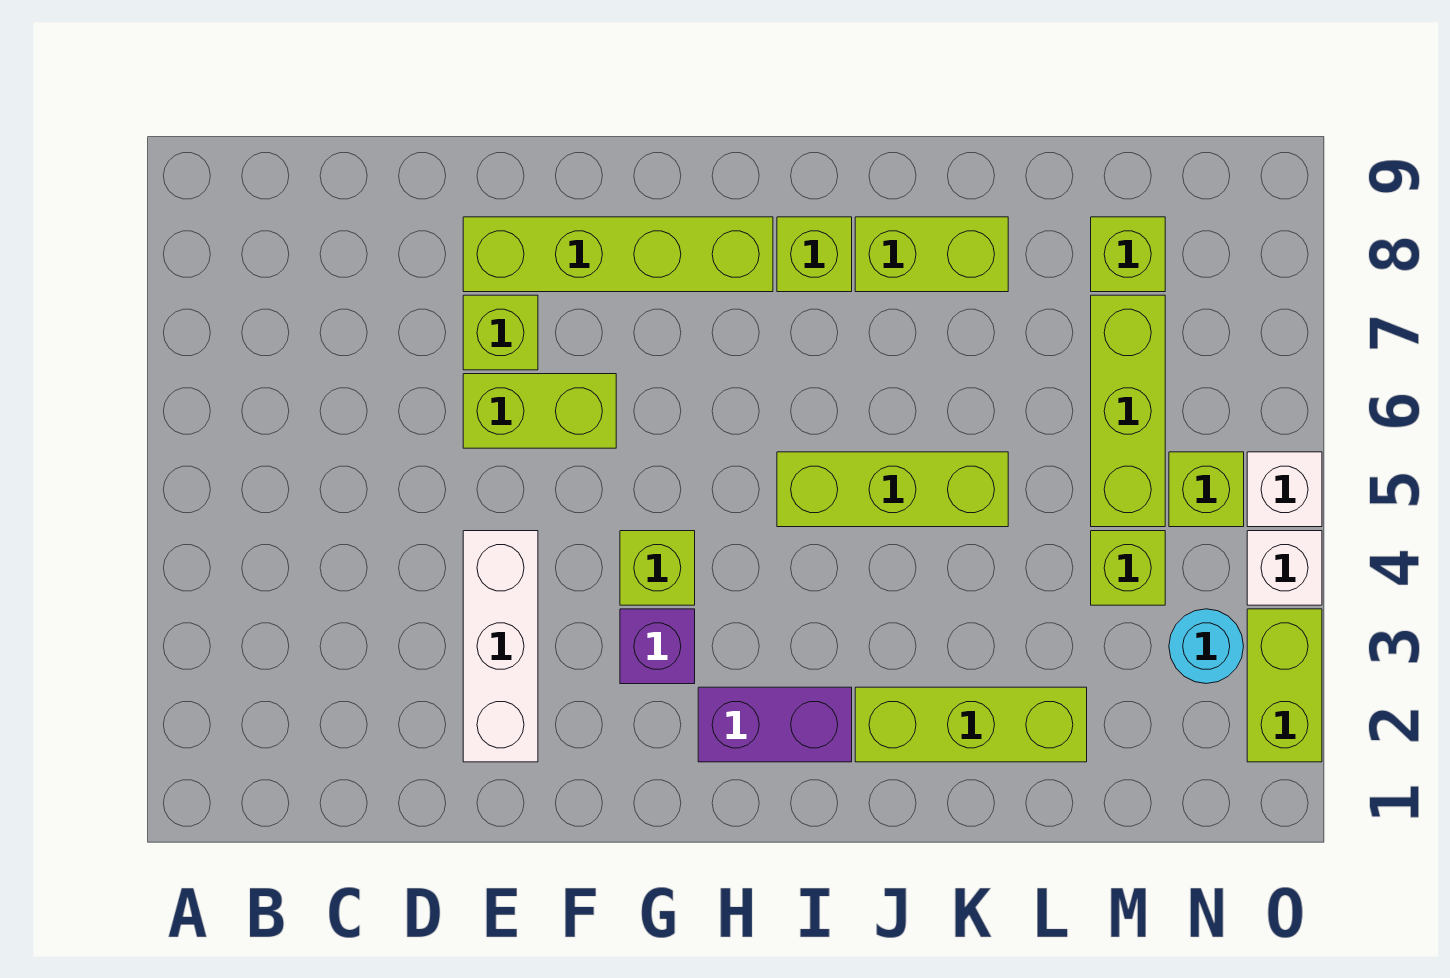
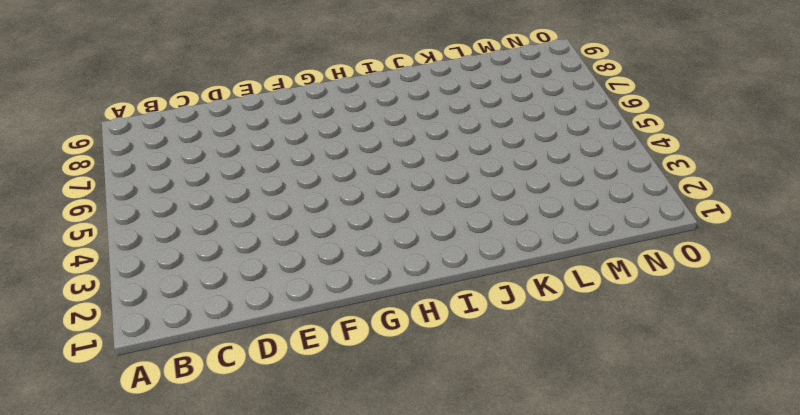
none -> white 1x3 brick [463,531,538,762]
none -> lime 1x2 brick [463,374,616,448]
none -> lime 1x1 brick [463,295,538,370]

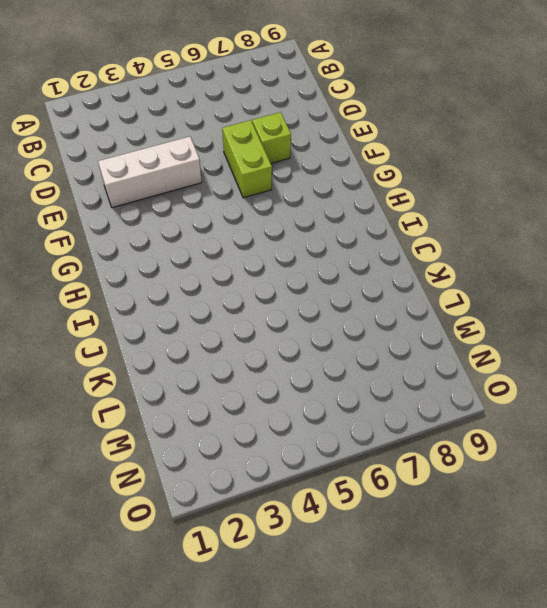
none -> lime 1x4 brick [463,217,773,292]
none -> purple 1x1 brick [620,609,695,684]
none -> lime 1x1 brick [620,531,695,605]

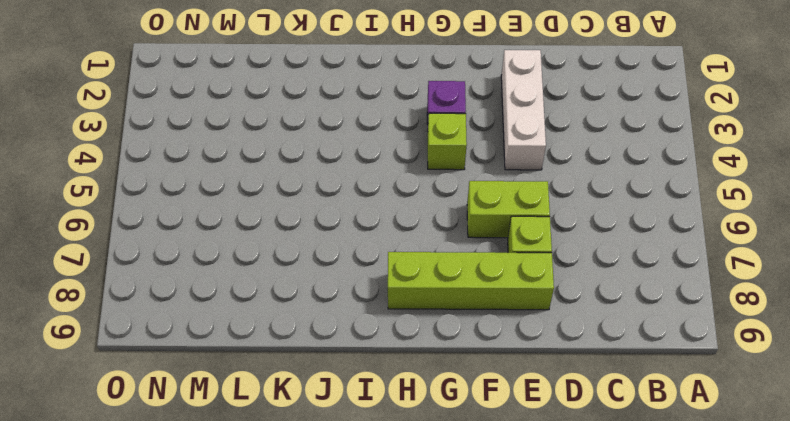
none -> purple 1x2 brick [698,687,852,762]
none -> lime 1x3 brick [777,452,1008,527]
none -> lime 1x1 brick [777,217,852,292]

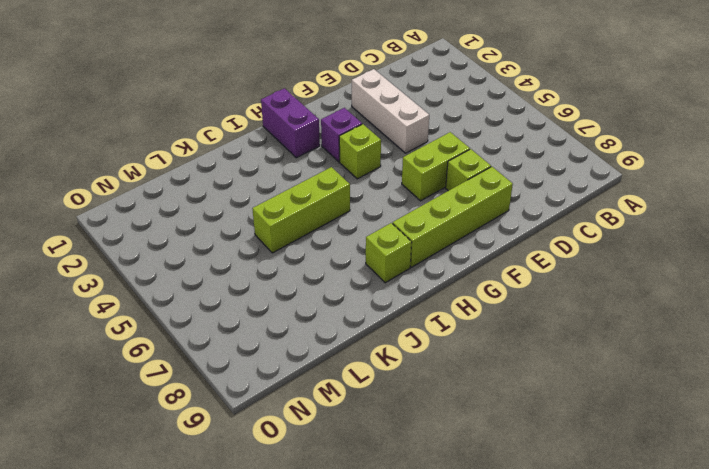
purple 1x2 brick [261,88,320,158] -> purple 1x2 brick turned to [698,687,852,762]
none -> lime 1x3 brick [855,687,1087,762]
none -> lime 1x2 brick [855,217,1008,292]
none -> lime 1x1 brick [1091,531,1165,605]

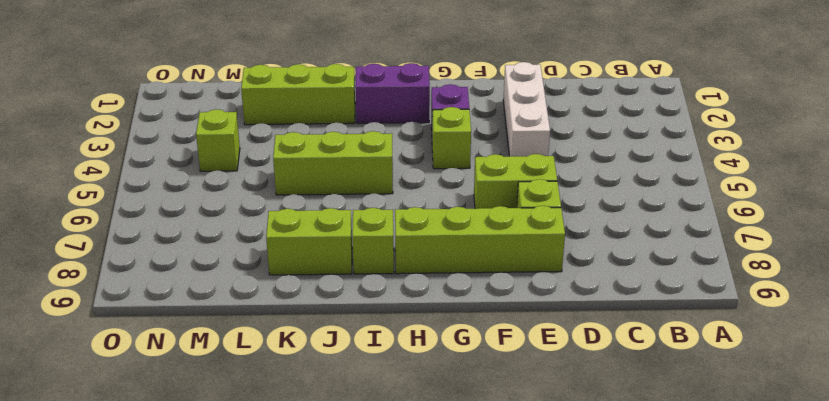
none -> lime 1x3 brick [1091,295,1165,527]
none -> lime 1x1 brick [1091,217,1165,292]
none -> cyan 1x1 round brick [1169,609,1244,684]

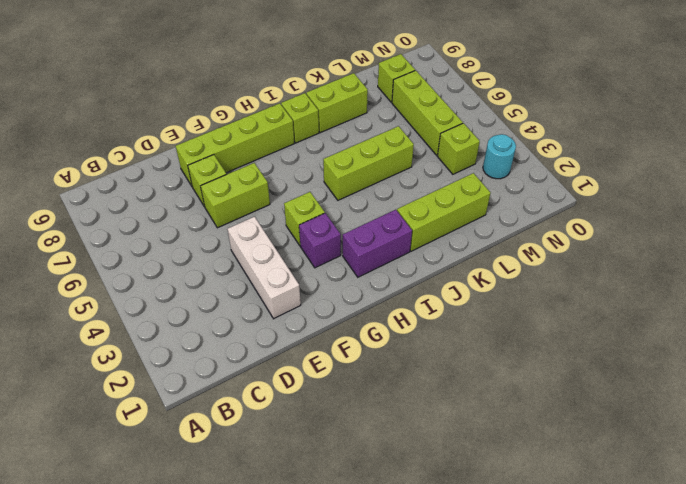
none -> lime 1x1 brick [1169,452,1244,527]
none -> lime 1x2 brick [1247,609,1322,762]
none -> white 1x1 brick [1247,531,1322,605]

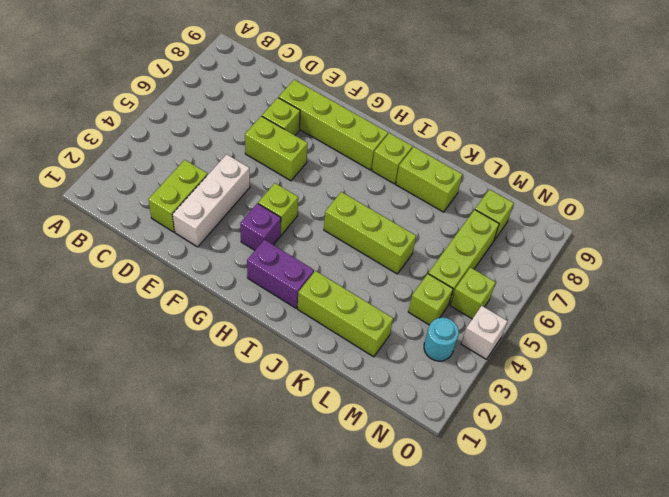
lime 1x2 brick [148,160,208,232] -> lime 1x2 brick moved to [1247,609,1322,762]
none -> white 1x1 brick [1247,452,1322,527]

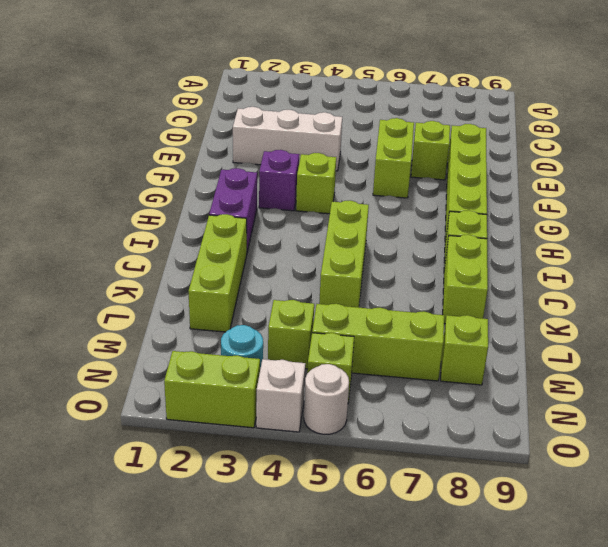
white 1x1 round brick [304,364,349,434] -> white 1x1 brick [1247,452,1322,527]

